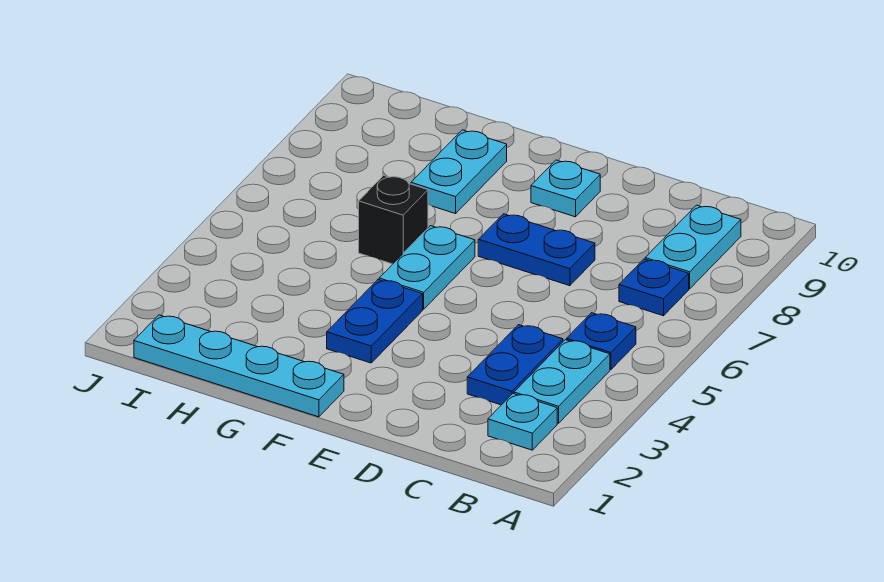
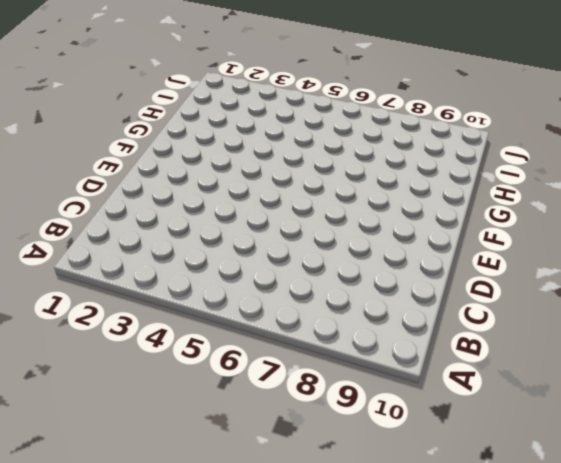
none -> cyan 1x1 plate [488,394,557,450]
none -> cyan 1x2 plate [514,340,610,423]
none -> blue 1x1 plate [567,313,636,369]

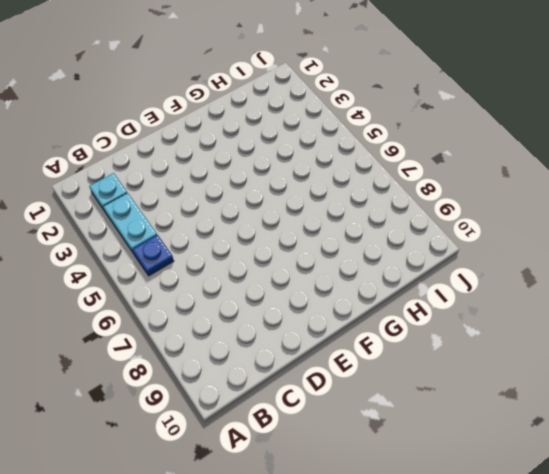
none -> blue 1x1 plate [619,259,689,316]
none -> cyan 1x2 plate [645,205,741,289]
none -> blue 1x2 plate [467,325,563,405]

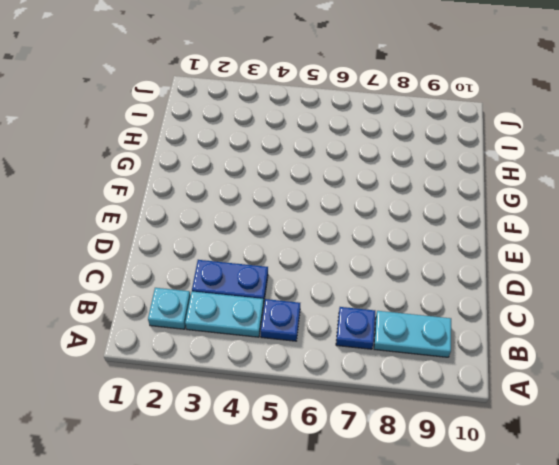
none -> blue 1x2 plate [478,214,595,286]
none -> cyan 1x1 plate [531,160,600,217]
none -> cyan 1x4 plate [134,315,344,417]

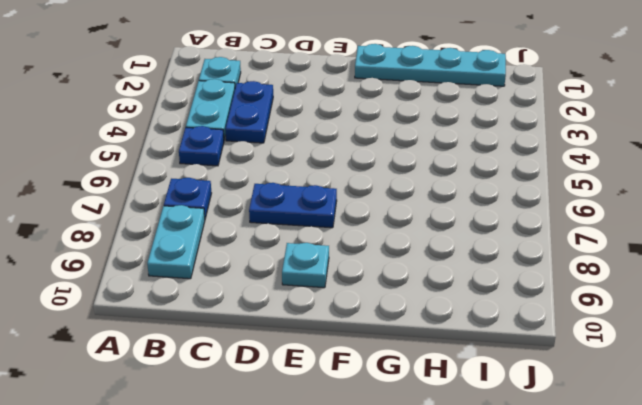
none -> blue 1x2 plate [327,280,423,363]
none -> cyan 1x2 plate [379,226,475,309]
none -> black 1x1 brick [359,175,428,264]

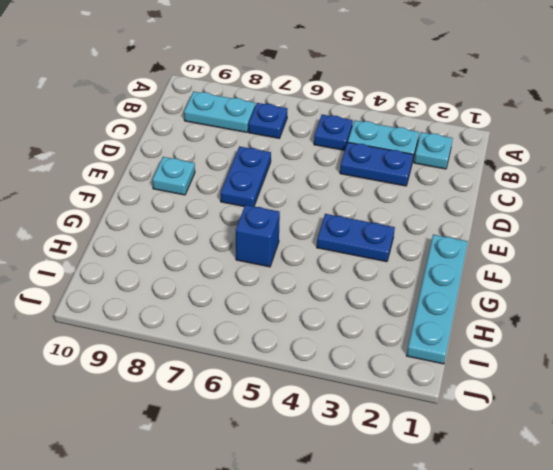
blue 1x1 brick [236,205,280,267] -> black 1x1 brick [359,175,428,264]
none -> cyan 1x2 plate [379,226,475,309]
none -> cyan 1x2 plate [411,130,507,214]

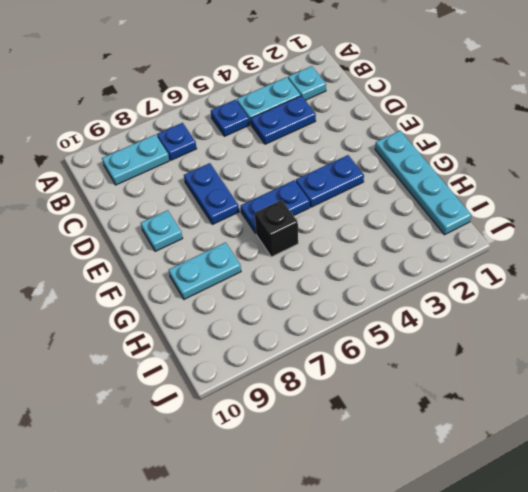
blue 1x2 plate [241,180,310,233] -> cyan 1x2 plate [379,226,475,309]

